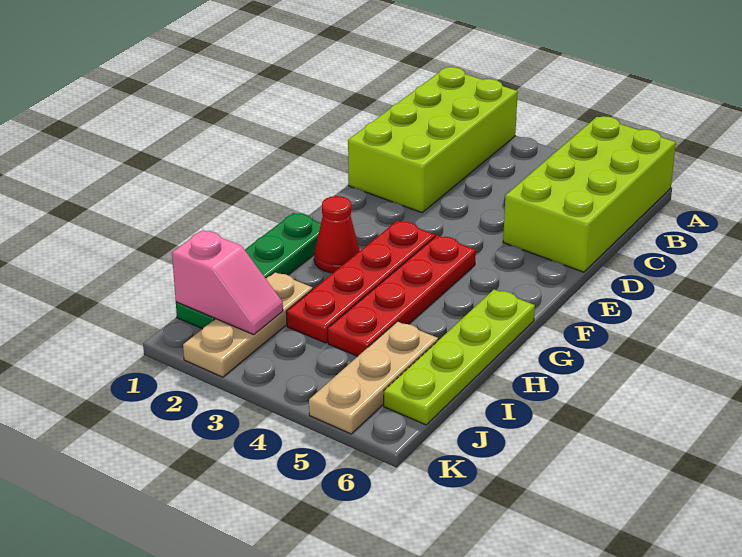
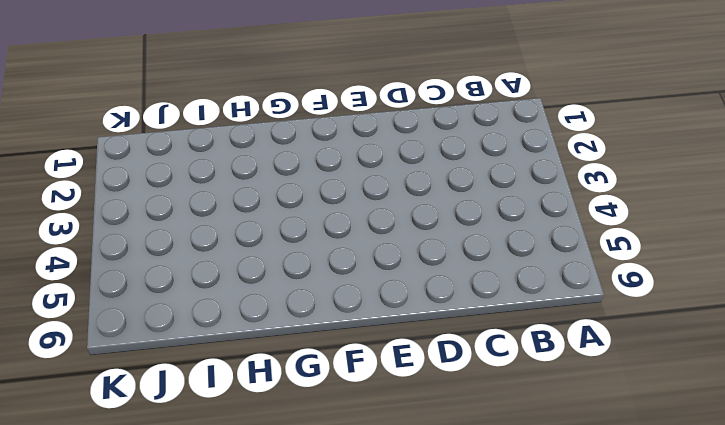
none -> lime 2x4 brick [348,67,518,213]
none -> lime 2x4 brick [503,116,676,272]

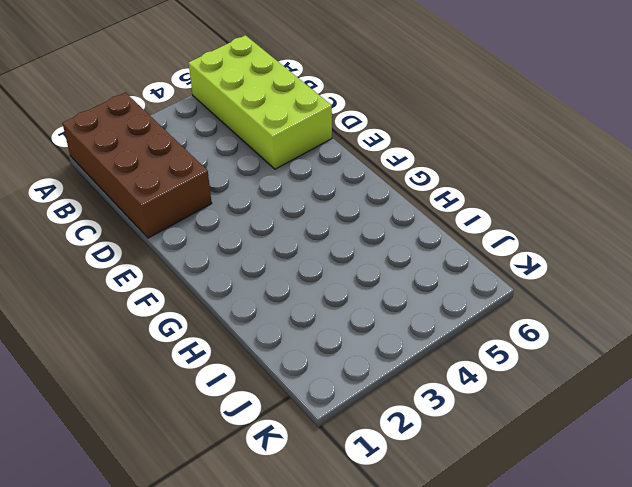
brown 2x4 brick [63,93,212,238] -> lime 2x4 brick [348,67,518,213]
none -> red 1x4 plate [286,221,435,343]
none -> red 1x4 plate [328,235,476,356]

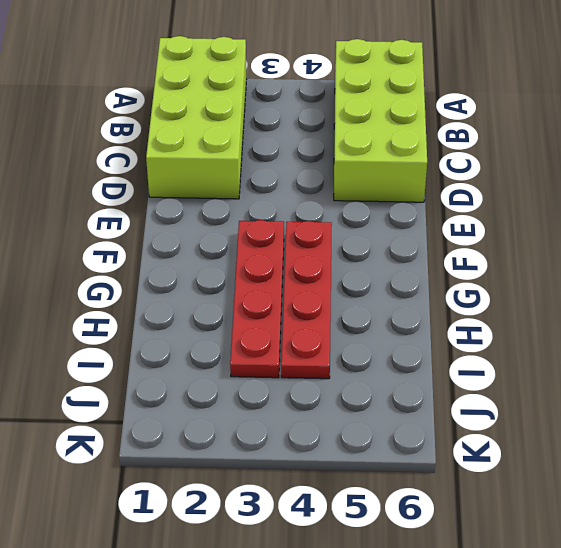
none -> green 1x4 plate [176,213,321,329]
none -> red 1x1 cone [314,196,360,273]

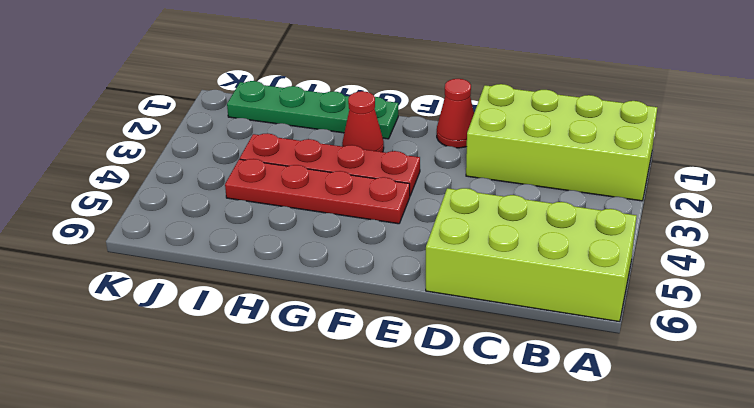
red 1x1 cone [437,79,474,148] -> none
none -> lime 1x4 plate [384,290,535,425]
none -> tan 1x3 plate [183,272,313,377]

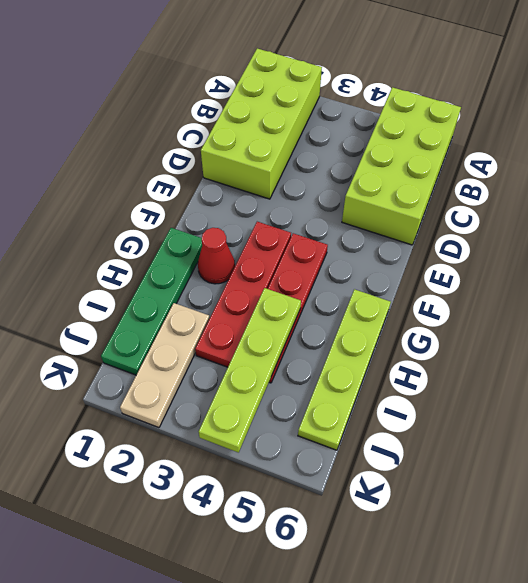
lime 1x4 plate [199,288,301,453] -> none
none -> tan 1x3 plate [309,322,438,434]
none -> pink 1x2 slope [172,230,283,335]

